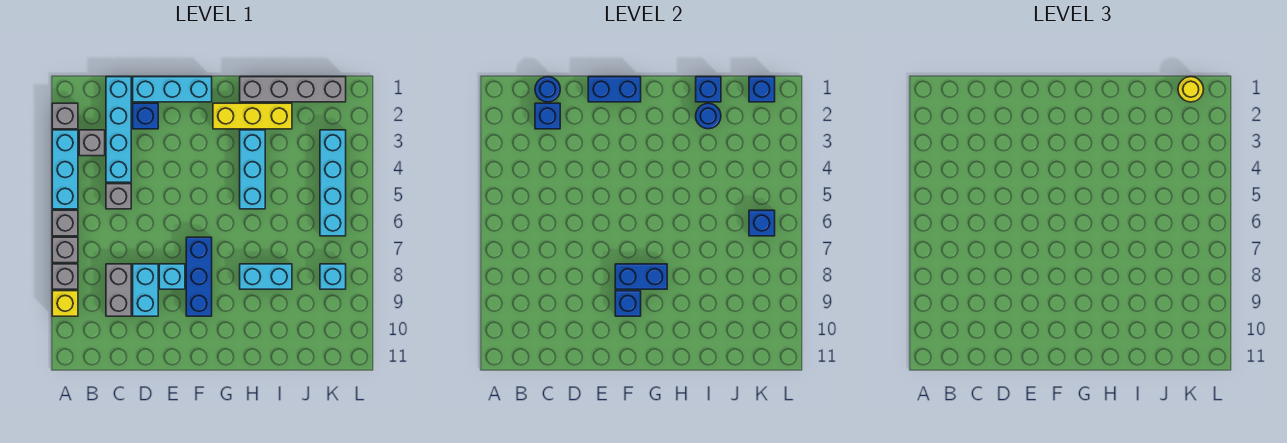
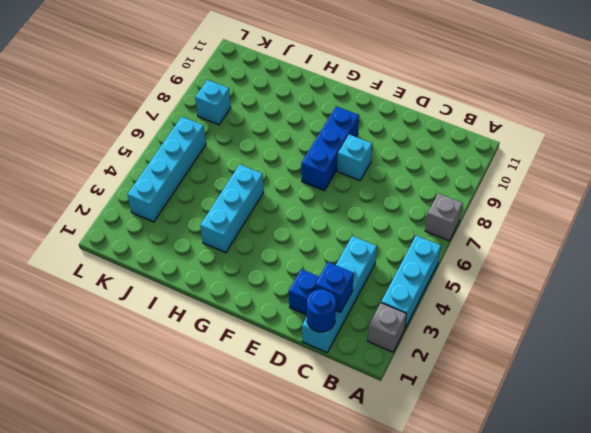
none -> grey 1x1 brick [52,210,78,236]
none -> grey 1x1 brick [52,264,78,289]
none -> yellow 1x1 brick [52,291,78,316]
none -> grey 1x1 brick [79,130,105,156]

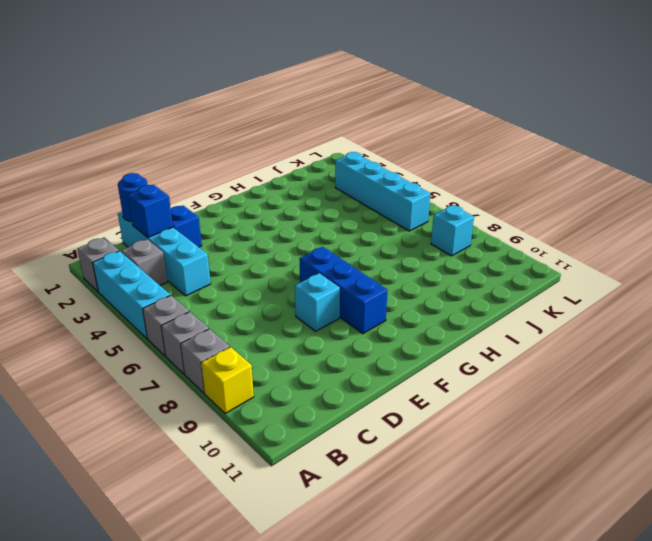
none -> grey 1x1 brick [106,184,131,209]
none -> grey 1x2 brick [106,264,131,316]
none -> cyan 1x3 brick [133,77,212,102]
none -> cyan 1x2 brick [133,264,158,316]

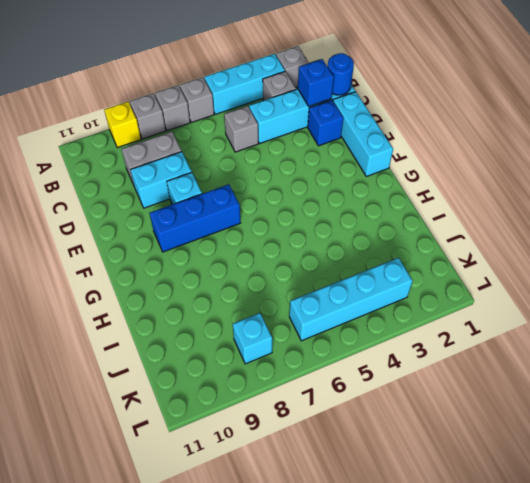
none -> yellow 1x3 brick [213,103,292,129]
none -> grey 1x4 brick [240,77,346,102]
none -> cyan 1x3 brick [240,130,265,209]
none -> cyan 1x2 brick [240,264,292,289]

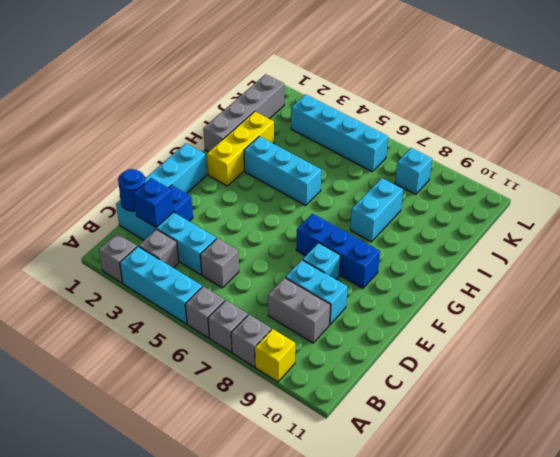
none -> blue 1x2 brick [588,77,641,102]
none -> blue 1x2 brick [615,264,667,289]
none -> blue 1x1 brick [615,291,641,316]
none -> blue 1x1 brick [696,77,721,102]

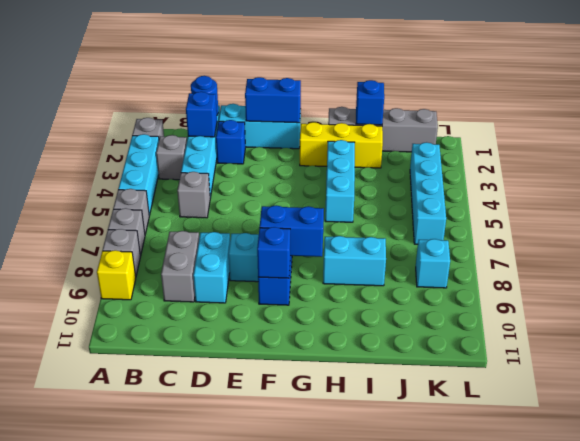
none -> blue 1x1 round brick [696,103,721,129]
none -> blue 1x1 brick [749,77,775,102]
none -> blue 1x1 brick [749,210,775,236]
none -> yellow 1x1 round brick [1178,77,1204,102]

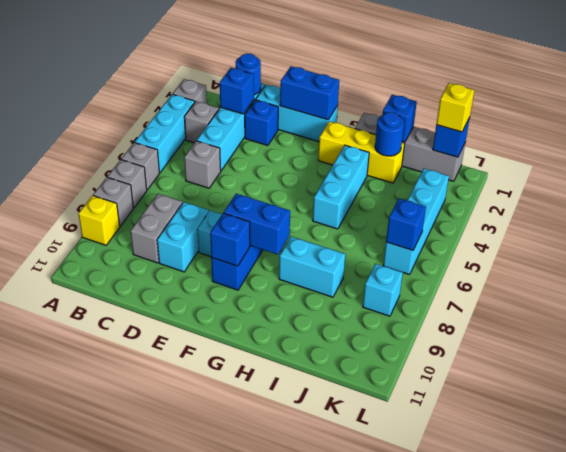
yellow 1x1 brick [436,83,475,132] -> yellow 1x1 round brick [1178,77,1204,102]

